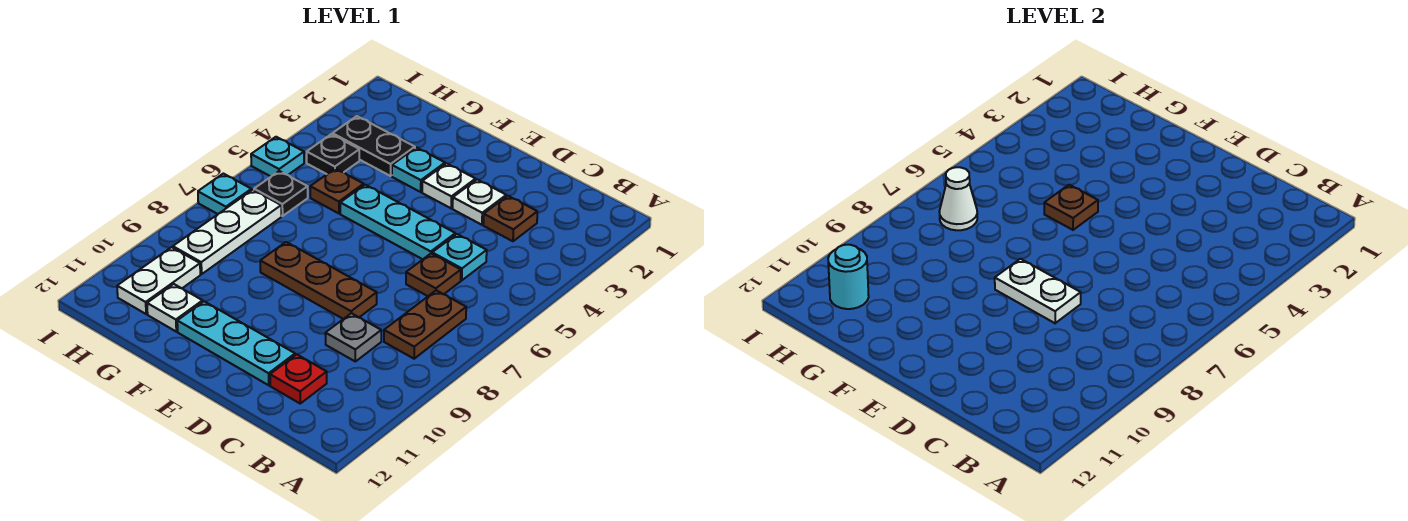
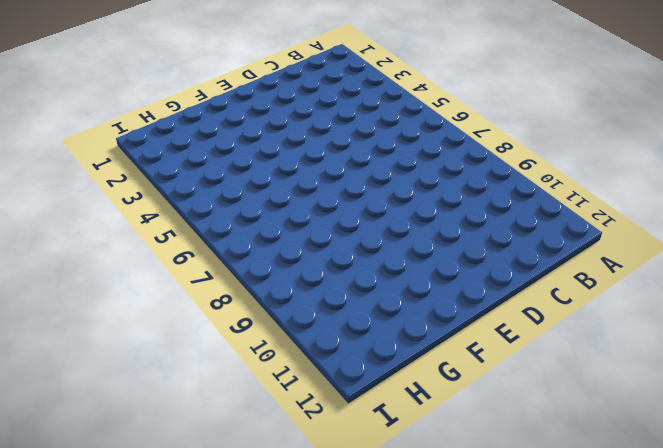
none -> brown 1x2 plate [384,290,466,359]
none -> brown 1x1 plate [483,196,537,241]
none -> cyan 1x1 plate [432,234,487,280]

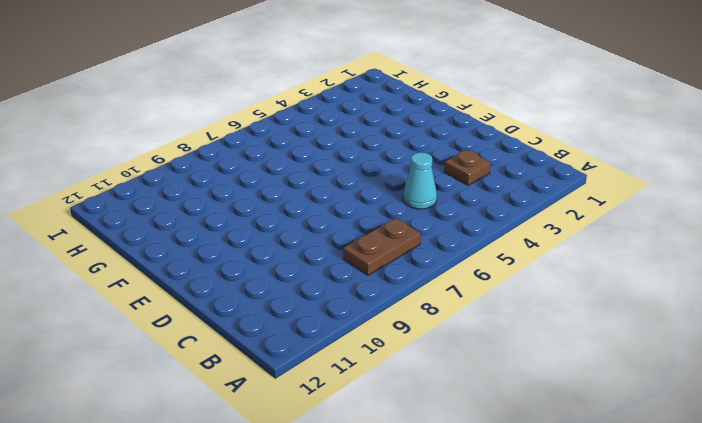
cyan 1x1 cone [403,153,437,209] -> cyan 1x1 plate [432,234,487,280]
none -> brown 1x1 plate [406,254,461,296]
none -> grey 1x1 plate [325,313,381,361]
none -> red 1x1 plate [270,354,327,403]

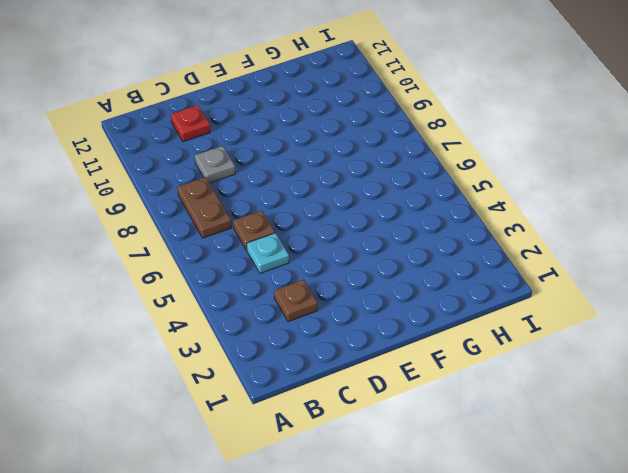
none -> white 1x1 plate [453,180,506,225]
none -> cyan 1x3 plate [340,185,455,259]
none -> brown 1x3 plate [260,242,377,319]

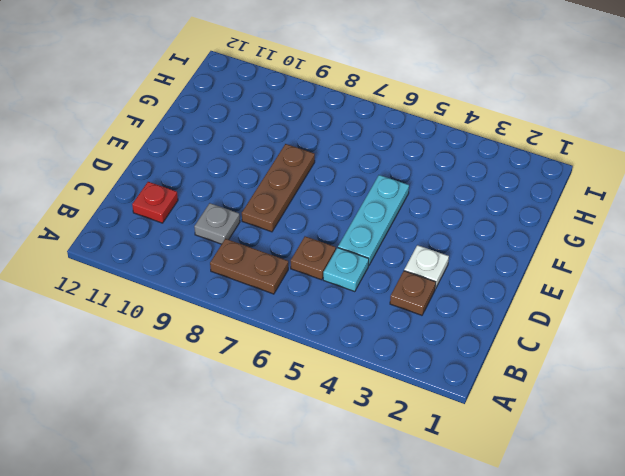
none -> cyan 1x3 plate [177,301,295,385]
none -> white 1x1 plate [422,163,476,208]
none -> cyan 1x1 plate [392,147,445,192]

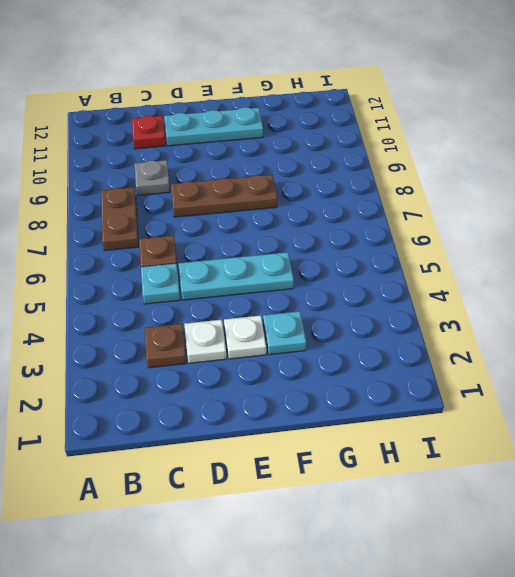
none -> black 1x2 plate [333,116,415,176]
none -> brown 1x1 plate [310,169,364,213]
none -> white 1x1 plate [147,284,203,331]

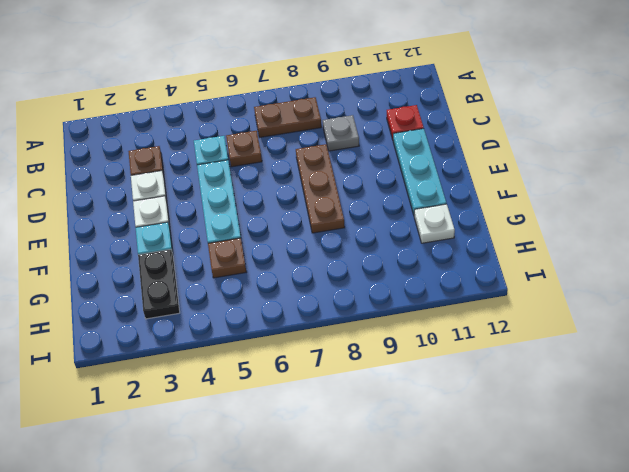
none -> black 1x1 plate [307,134,359,174]
none -> black 1x1 plate [254,171,308,216]
none -> white 1x3 plate [173,190,281,274]

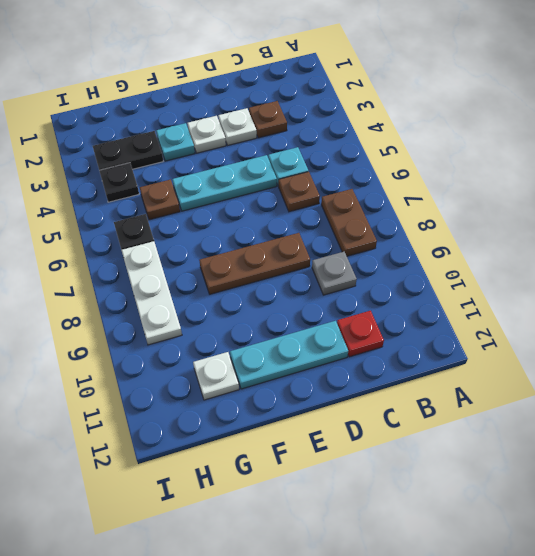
none -> white 1x2 plate [117,247,200,314]
none -> cyan 1x1 plate [251,137,304,176]
none -> cyan 1x1 plate [198,174,251,214]

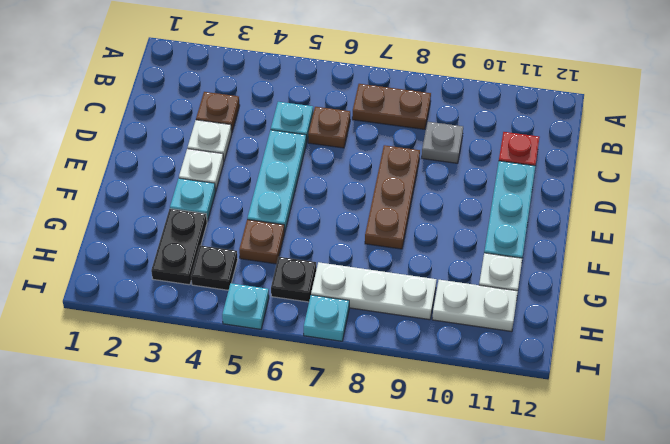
none -> white 1x2 plate [995,259,1081,323]
none -> brown 1x1 plate [1044,185,1098,230]
none -> white 1x1 cone [939,167,977,230]

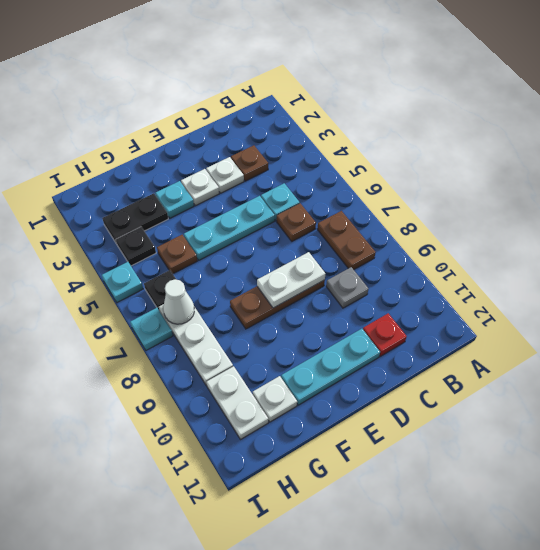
none -> brown 1x1 plate [1044,185,1098,230]
none -> cyan 1x1 round brick [828,245,869,309]

